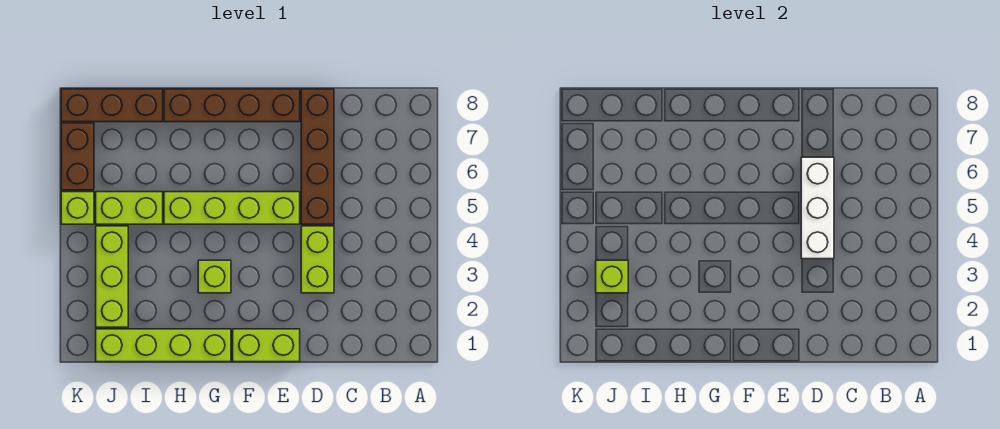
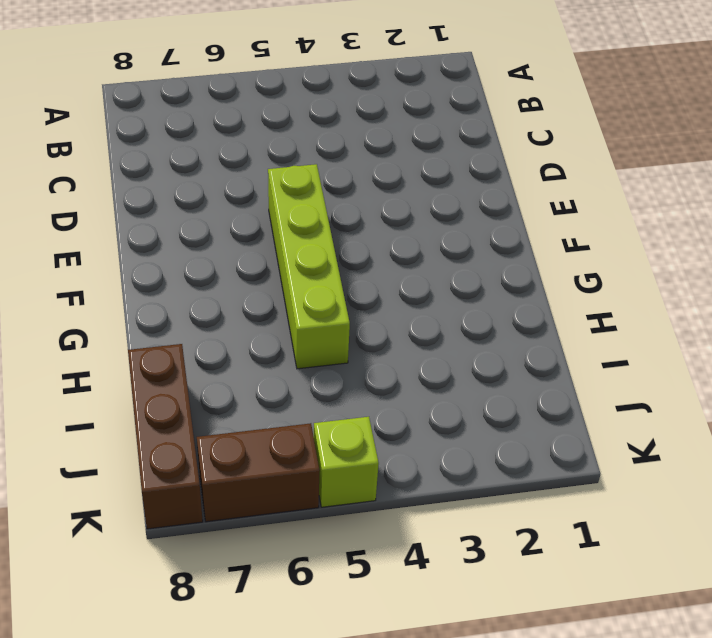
none -> lime 1x2 brick [301,226,334,293]
none -> brown 1x4 brick [301,89,334,224]
none -> lime 1x2 brick [233,329,300,362]

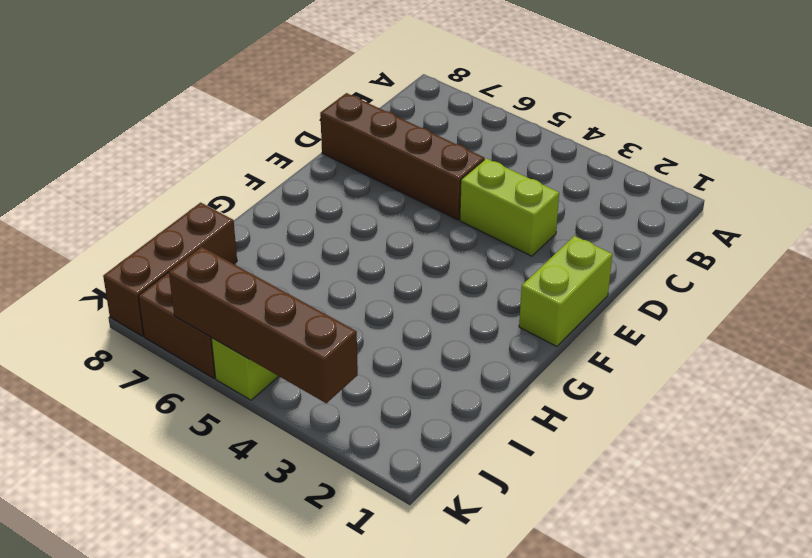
brown 1x4 brick [169,247,358,403] -> brown 1x4 brick turned to [164,89,300,122]
none -> lime 1x4 brick [164,192,300,224]
none -> lime 1x4 brick [96,329,231,362]
none -> lime 1x1 brick [198,260,231,293]

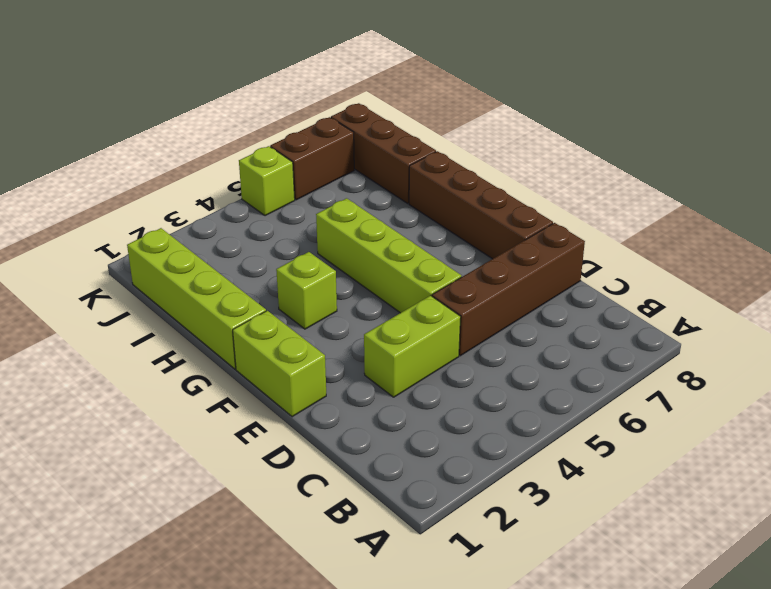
none -> lime 1x2 brick [96,192,163,224]
none -> lime 1x3 brick [96,226,128,327]
none -> white 1x3 brick [801,157,834,259]

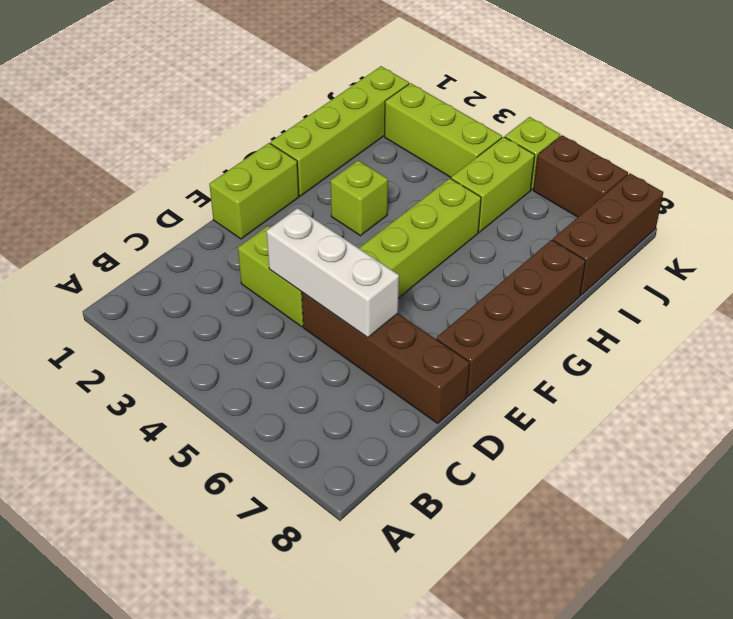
none -> lime 1x1 brick [596,260,628,293]

